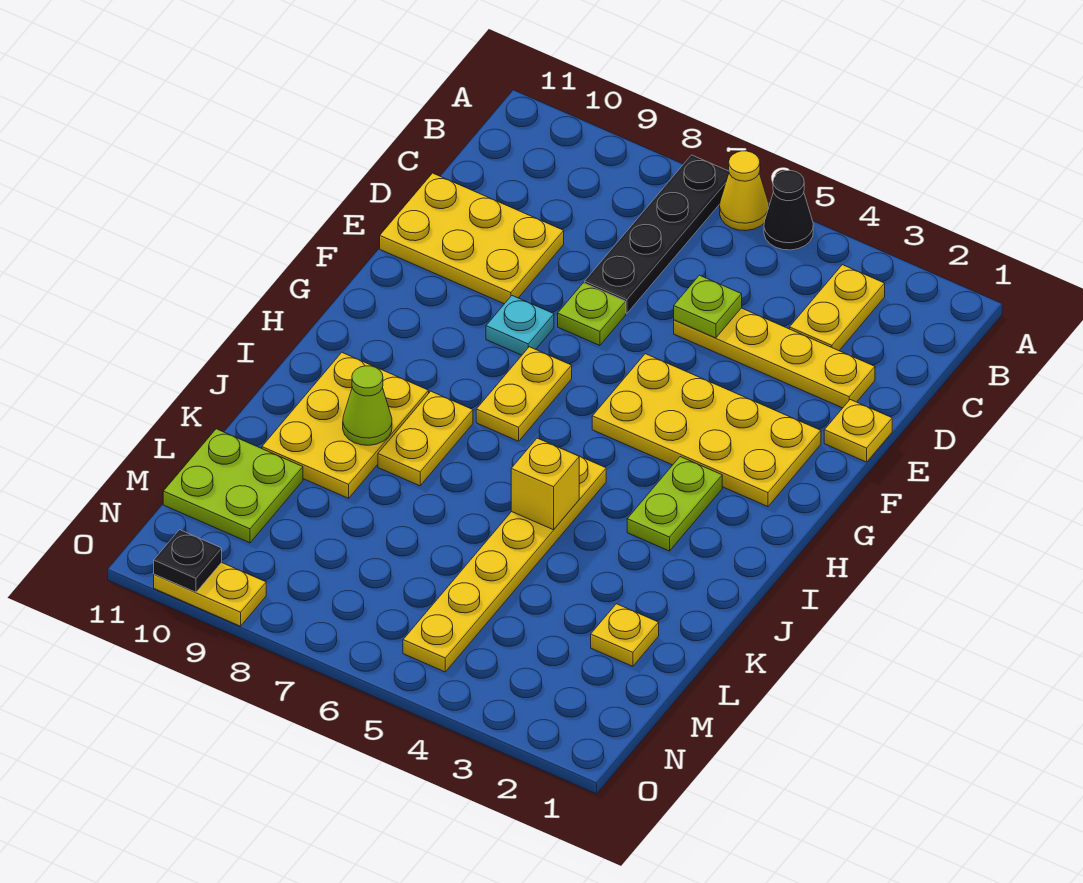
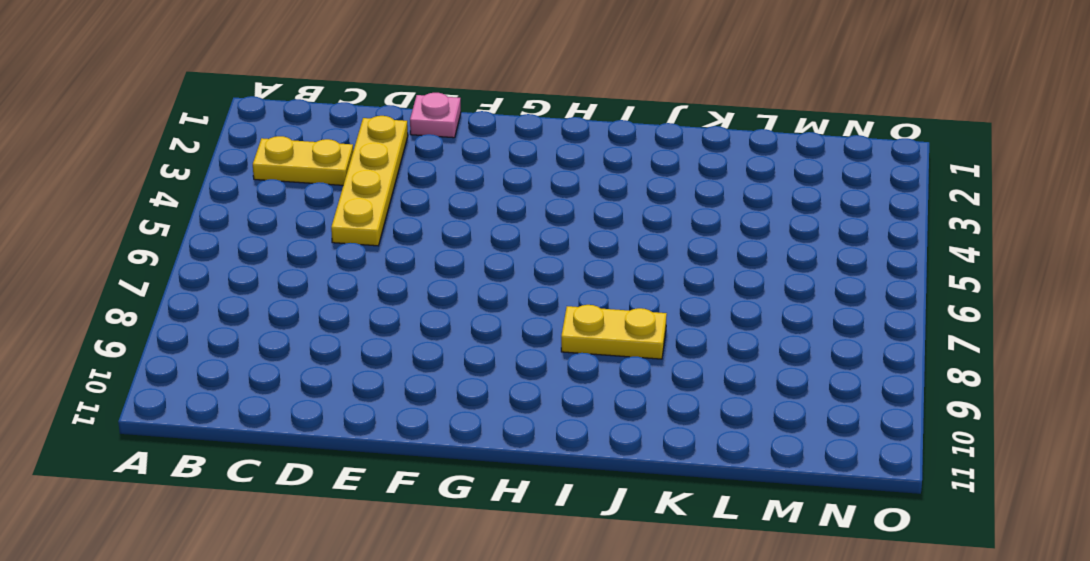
pink 1x1 plate [410,93,461,138] -> yellow 1x1 plate [824,400,892,462]
none -> black 1x1 cone [764,171,813,250]
none -> yellow 1x1 cone [720,151,769,231]
none -> black 1x4 plate [585,155,729,314]

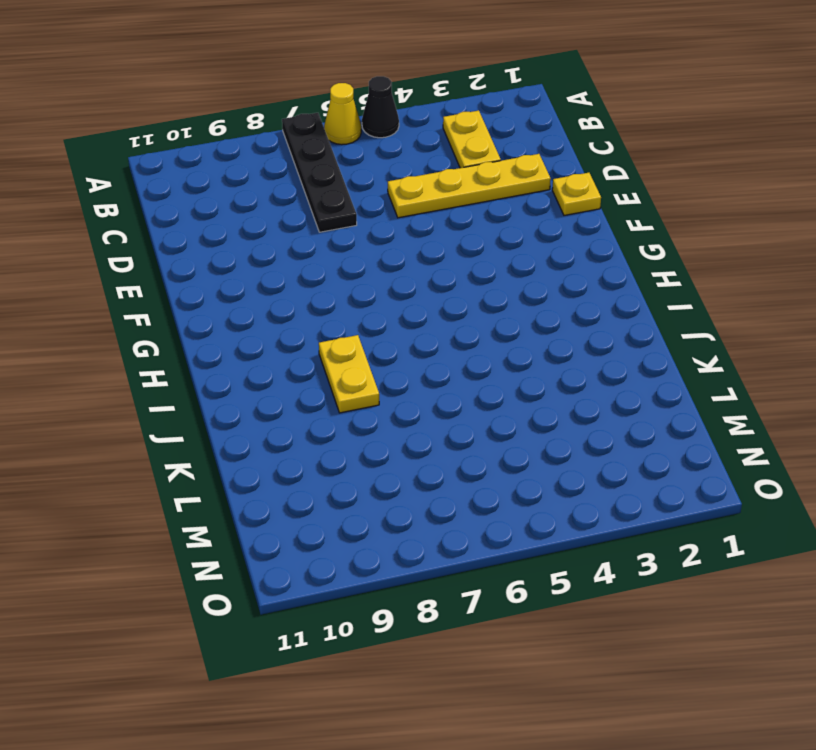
none -> yellow 2x3 plate [380,173,564,304]
none -> lime 1x1 plate [558,283,626,346]
none -> yellow 2x4 plate [592,354,821,507]

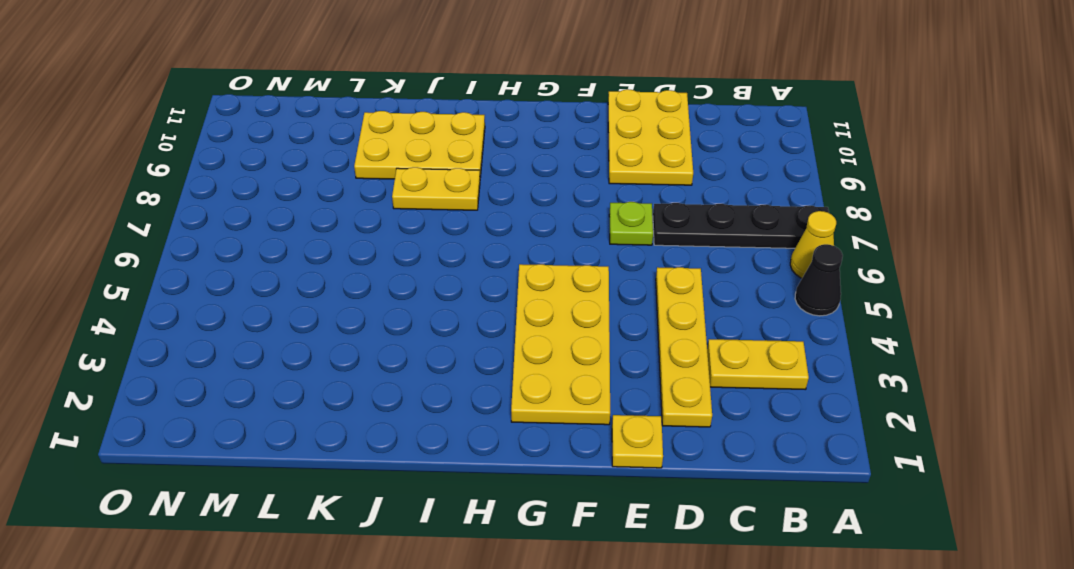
none -> cyan 1x1 plate [486,296,554,355]
none -> yellow 1x2 plate [476,347,572,441]
none -> lime 1x2 plate [627,457,722,551]

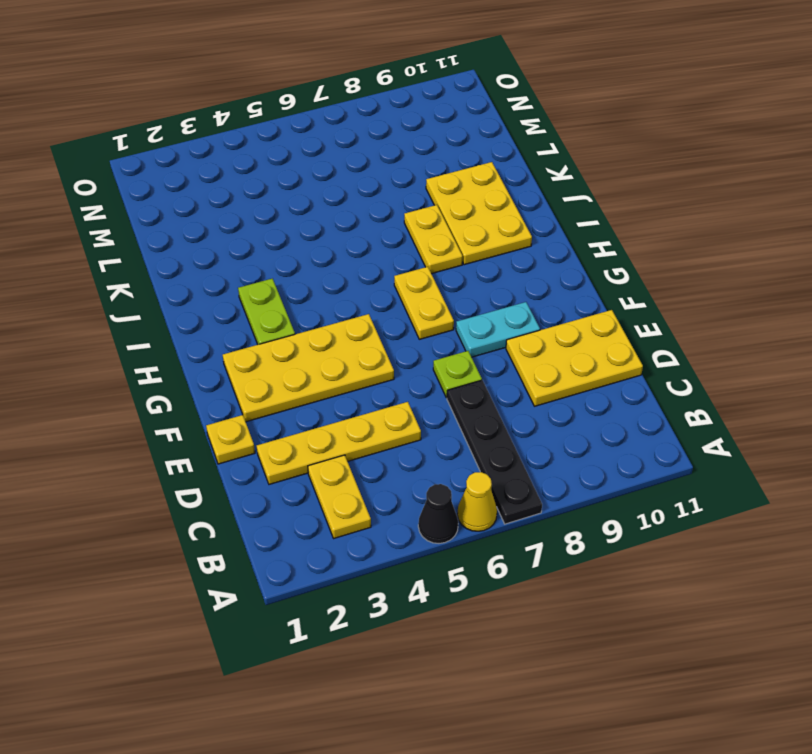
cyan 1x2 plate [456,302,540,357] -> cyan 1x1 plate [486,296,554,355]
none -> yellow 1x6 plate [403,453,606,672]
none -> yellow 1x1 plate [591,604,659,666]
none -> lime 2x2 plate [163,429,303,543]

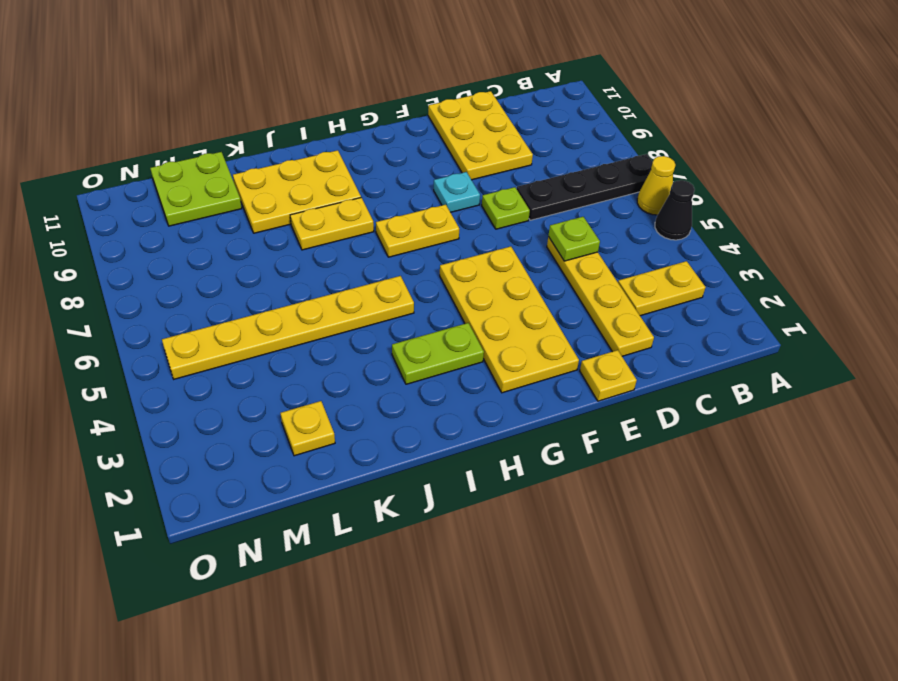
none -> yellow 1x2 plate [154,563,266,626]
none -> yellow 1x1 brick [511,438,579,530]
none -> lime 1x1 cone [343,366,392,445]

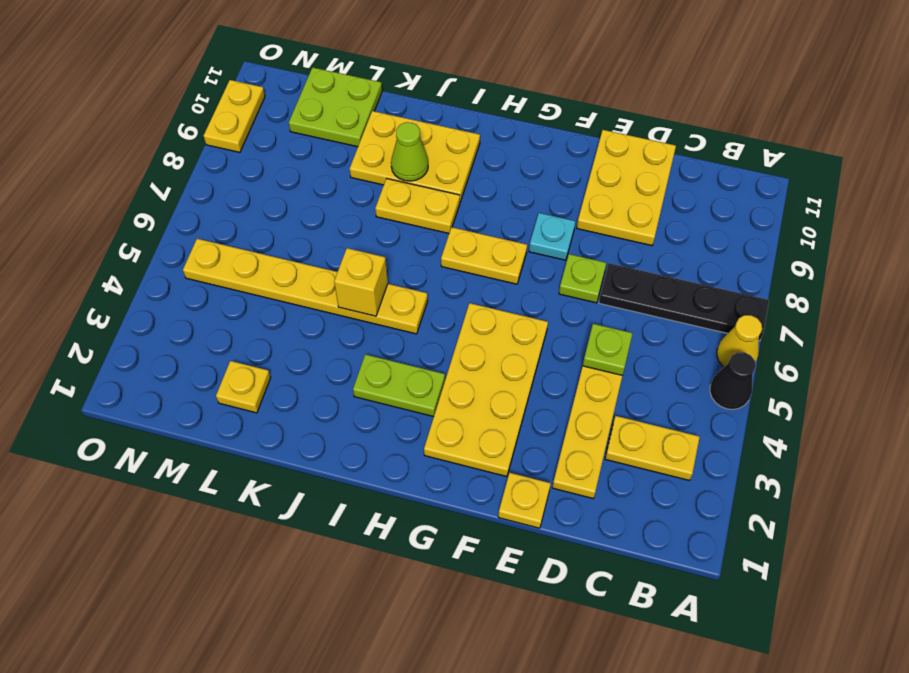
none -> black 1x1 plate [154,530,222,592]

